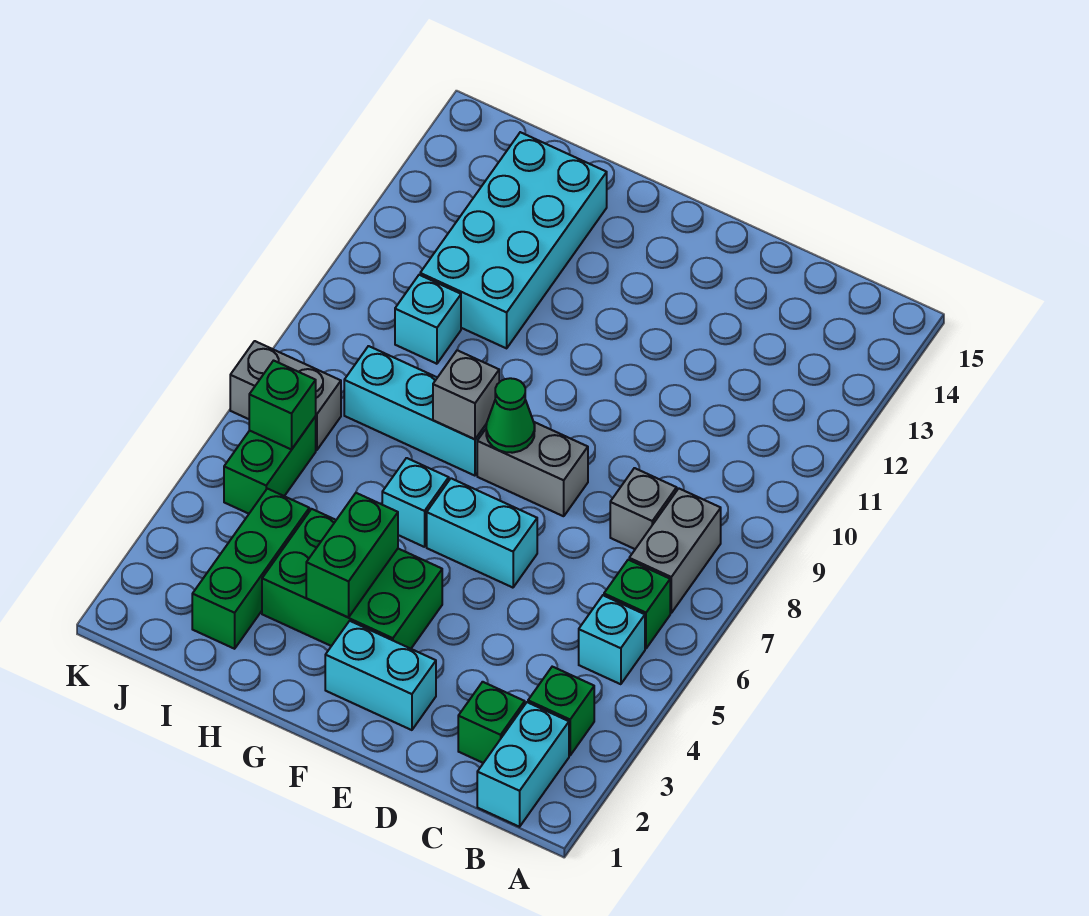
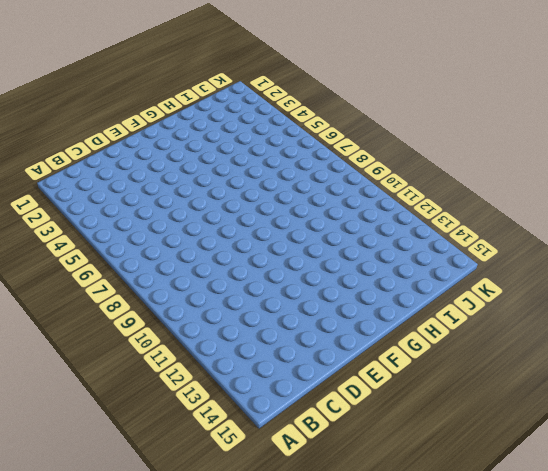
none -> cyan 1x2 brick [477,702,569,827]
none -> green 1x1 brick [528,667,594,755]
none -> cyan 1x1 brick [579,595,645,684]

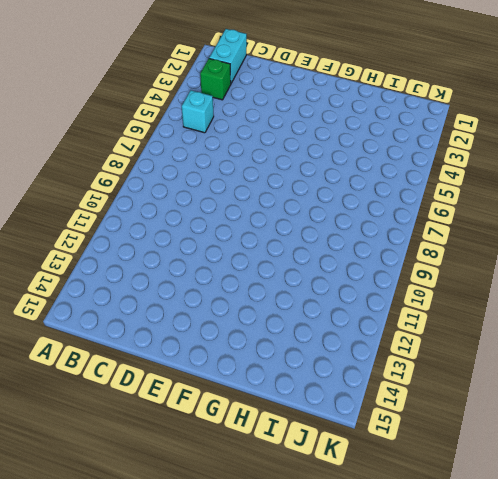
none -> green 1x1 brick [604,560,670,649]
none -> grey 1x2 brick [629,489,721,613]
none -> green 1x1 brick [458,682,525,763]

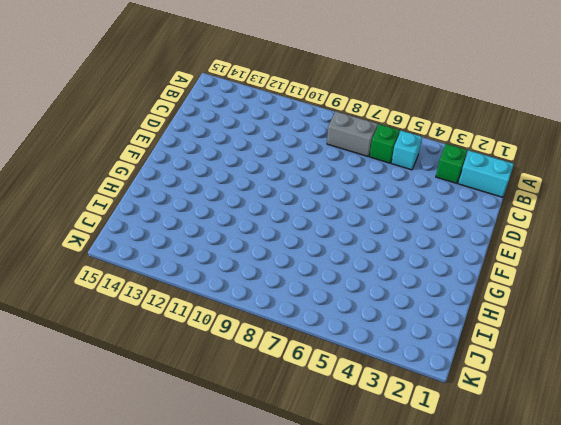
none -> green 1x1 brick [458,682,525,763]
none -> grey 1x1 brick [610,468,677,549]
none -> cyan 1x2 brick [325,621,436,730]

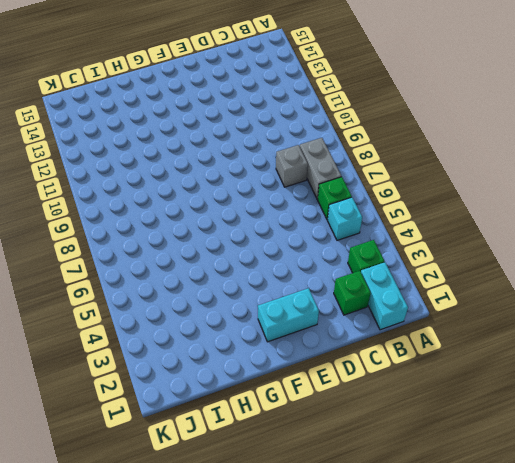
none -> cyan 1x2 brick [427,478,537,588]
none -> grey 1x2 brick [477,422,588,516]
none -> green 2x3 brick [262,509,442,649]

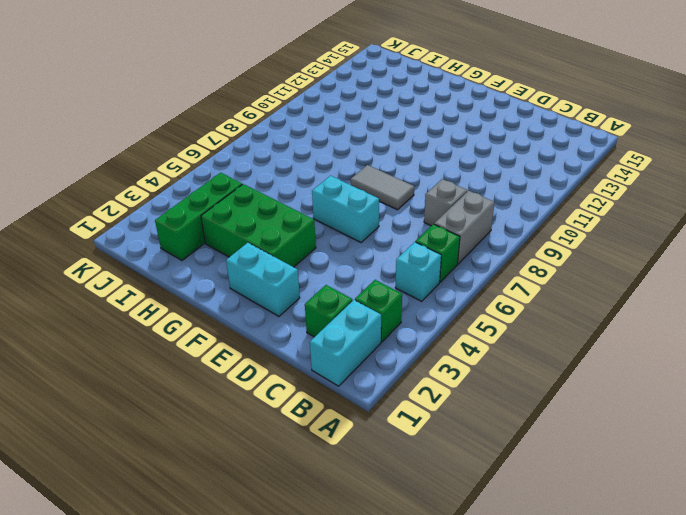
grey 1x2 tile [350,165,414,210] -> grey 1x2 brick [477,422,588,516]
none -> cyan 1x1 brick [382,458,449,547]
none -> cyan 1x3 brick [344,346,487,476]
none -> cyan 2x4 brick [420,132,607,348]

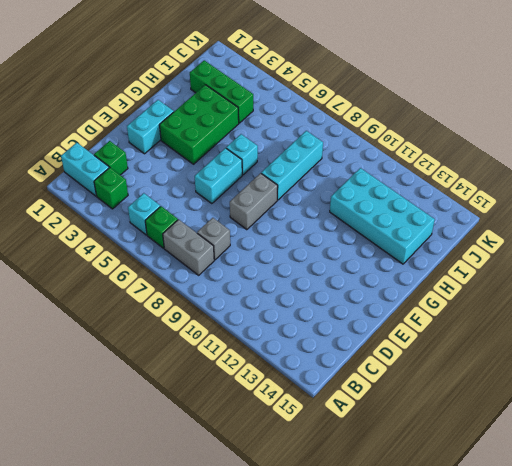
none -> cyan 1x1 brick [395,275,461,364]
none -> green 1x2 brick [224,416,316,514]
none -> grey 1x2 brick [230,341,341,450]

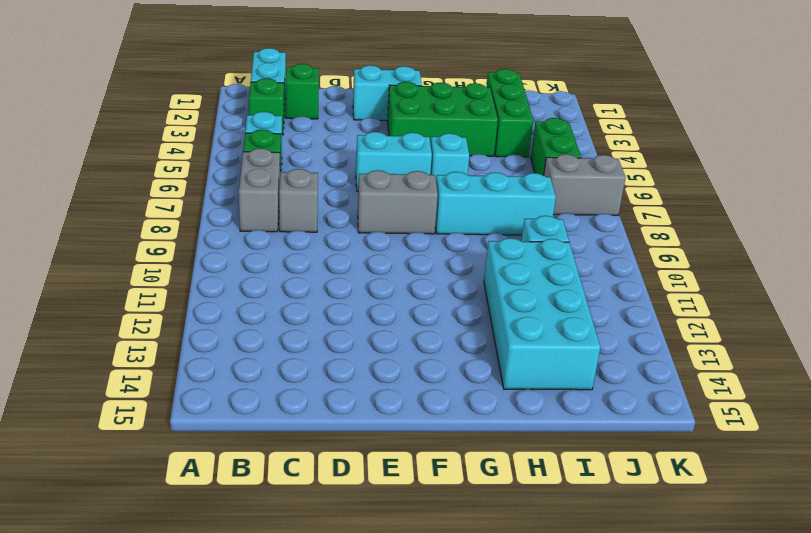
none -> green 1x1 cone [486,378,535,453]
none -> green 1x2 brick [306,493,398,617]
none -> grey 1x1 brick [433,350,499,439]

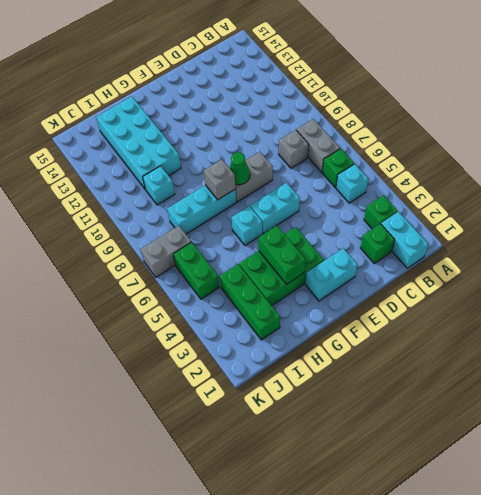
none -> green 1x1 brick [249,361,316,450]

